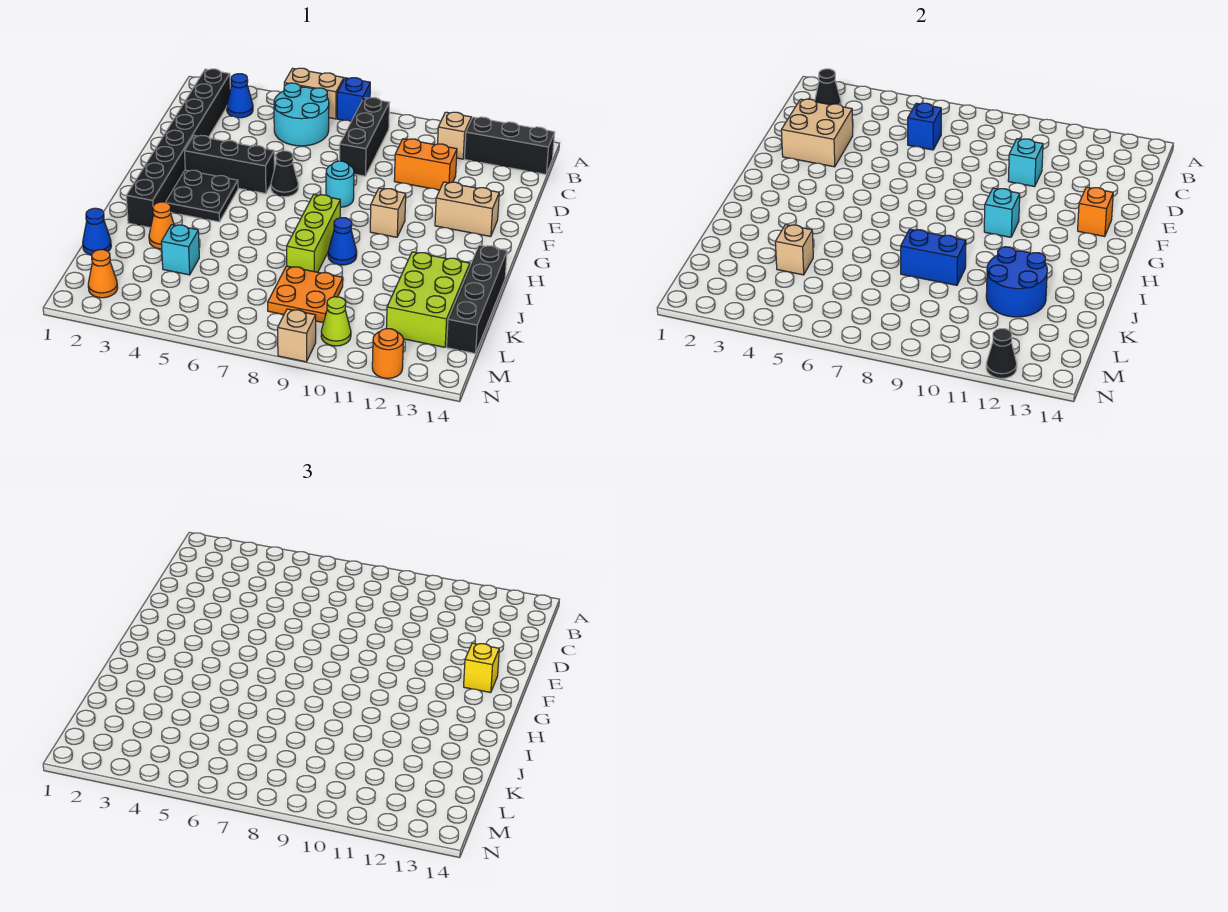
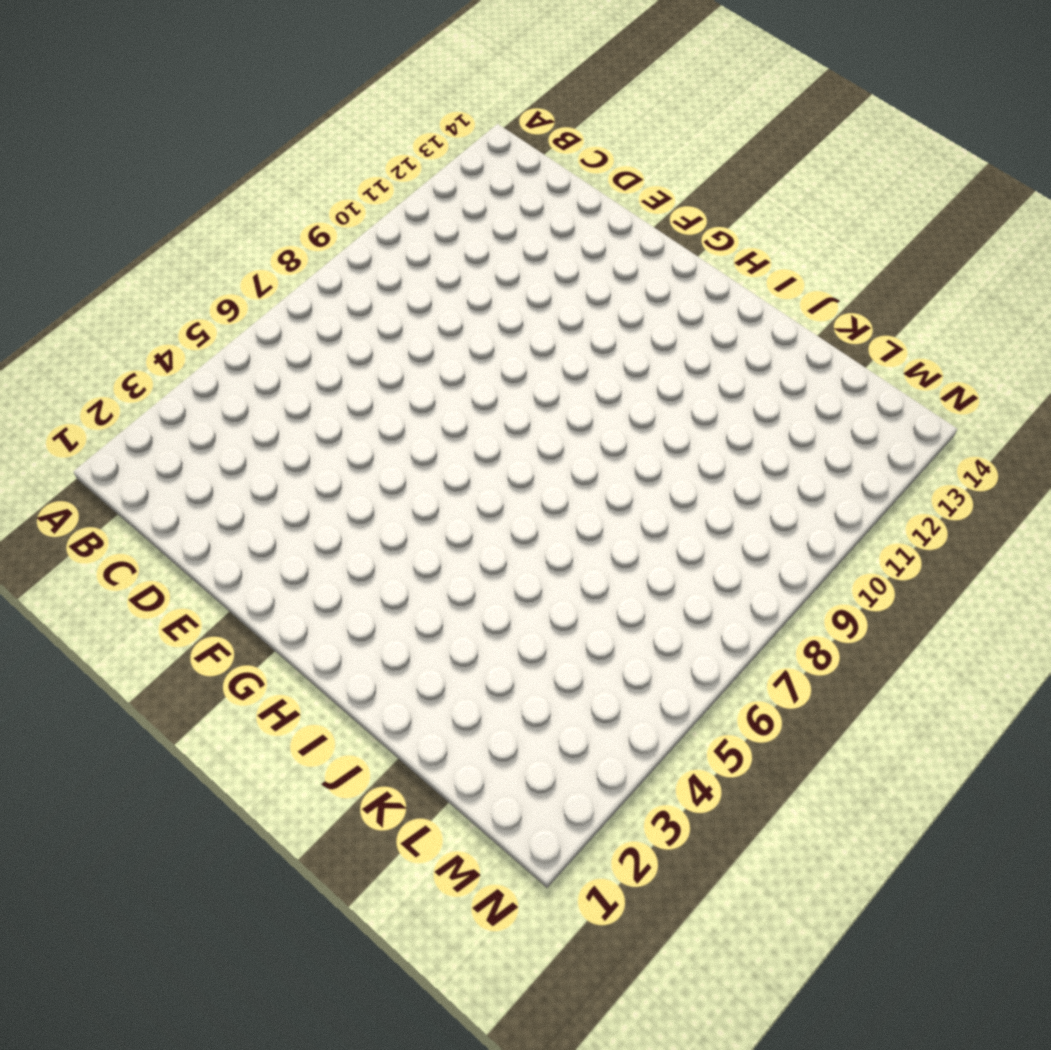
none -> tan 1x2 brick [284,68,344,119]
none -> blue 1x1 brick [337,78,370,121]
none -> black 1x8 brick [126,69,230,228]
none -> blue 1x1 cone [227,74,253,118]

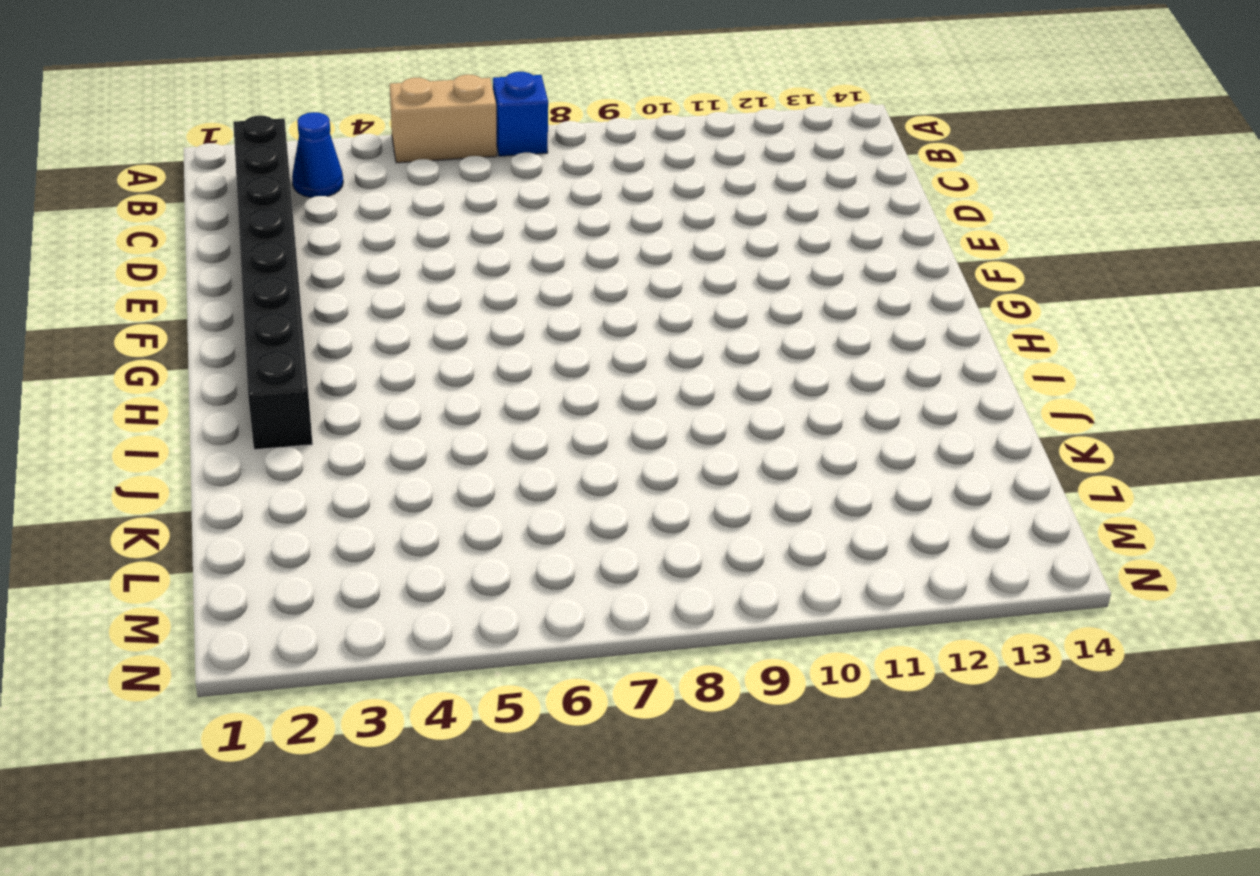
none -> cyan 2x2 round brick [274,83,329,146]
none -> black 1x3 brick [340,98,389,176]
none -> tan 1x1 brick [438,112,471,159]
none -> black 1x3 brick [465,117,555,174]

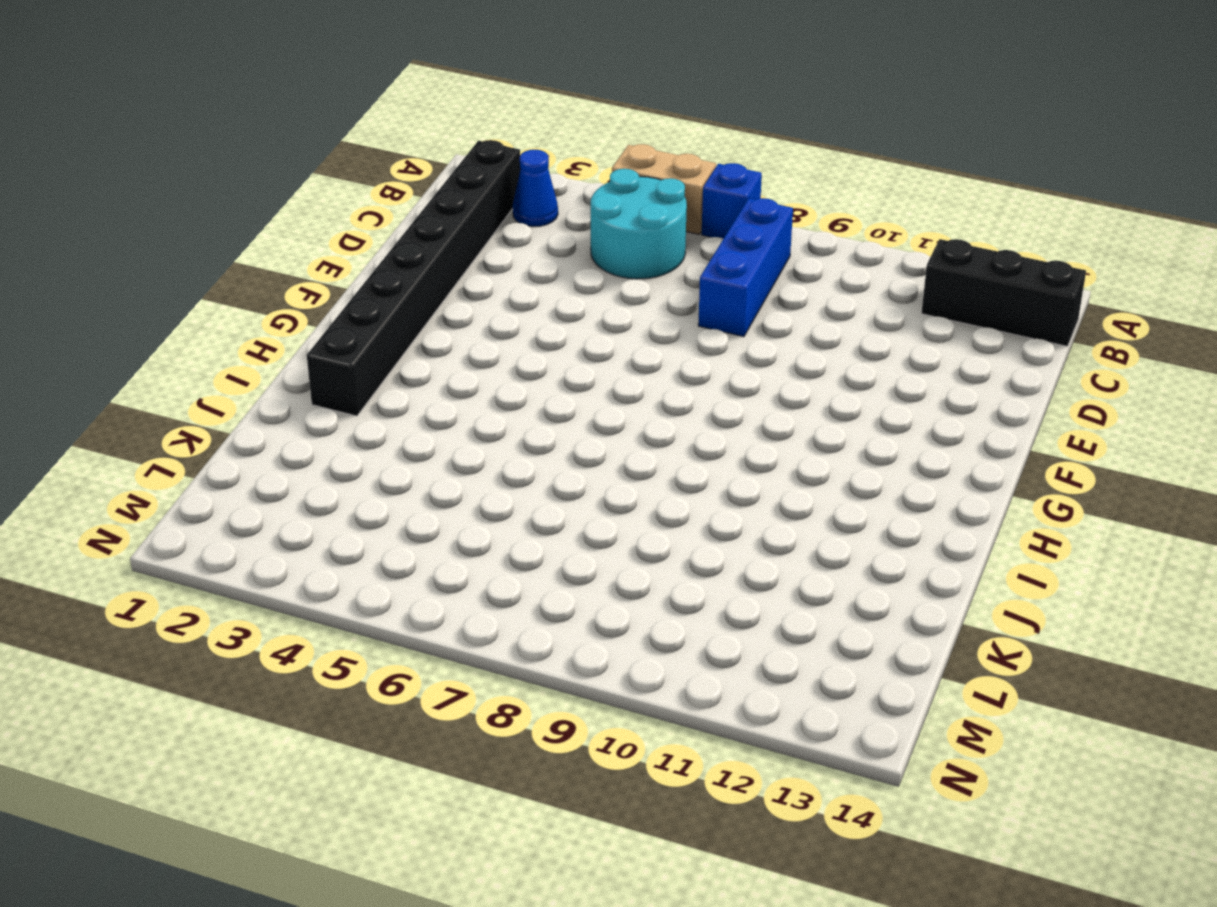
blue 1x3 brick [698,198,793,337] -> black 1x3 brick [340,98,389,176]
none -> tan 1x1 brick [438,112,471,159]
none -> orange 1x2 brick [394,139,457,190]
none -> black 1x3 brick [185,135,274,193]
none -> black 1x1 cone [271,151,298,197]

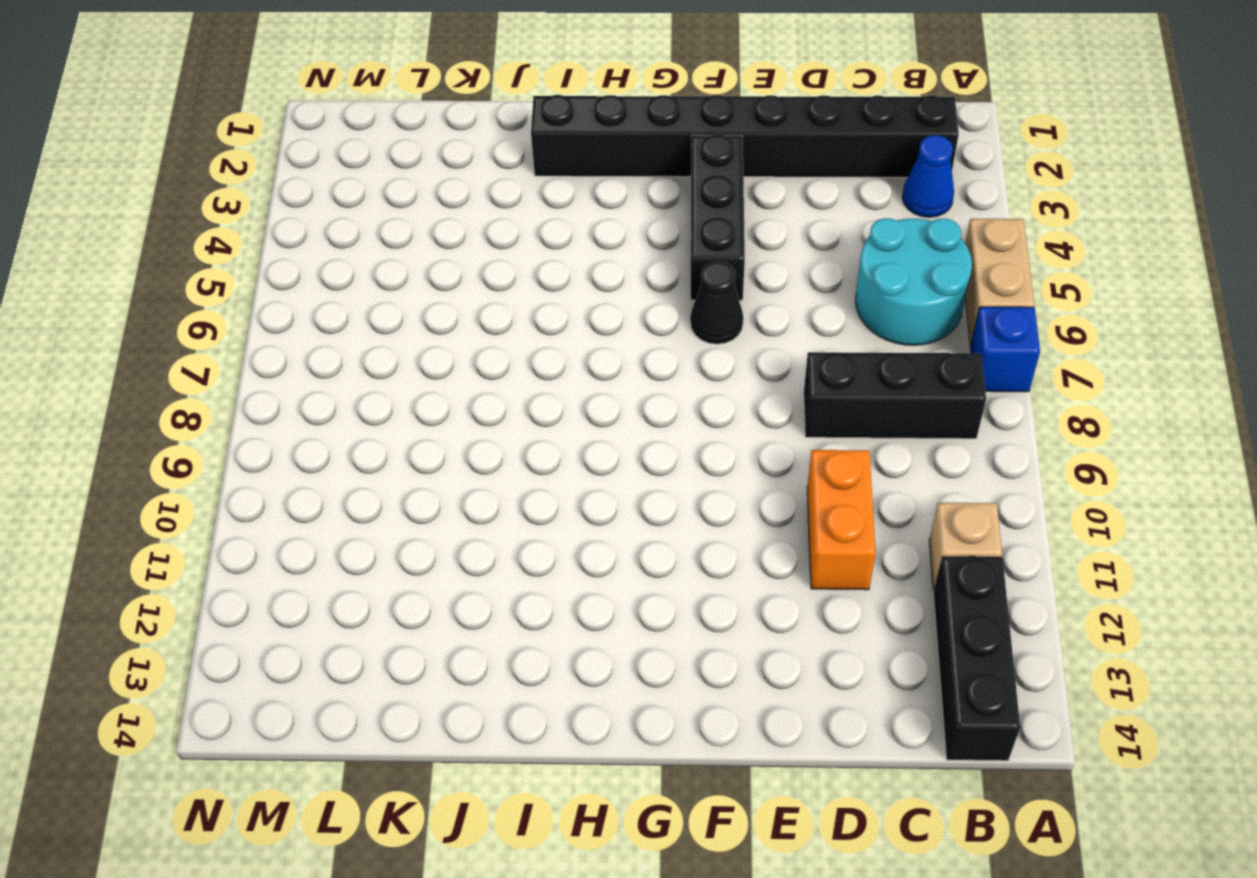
none -> cyan 1x1 round brick [326,161,354,207]
none -> tan 1x2 brick [435,182,499,237]
none -> black 2x2 plate [166,170,238,222]
none -> tan 1x1 brick [370,188,406,237]

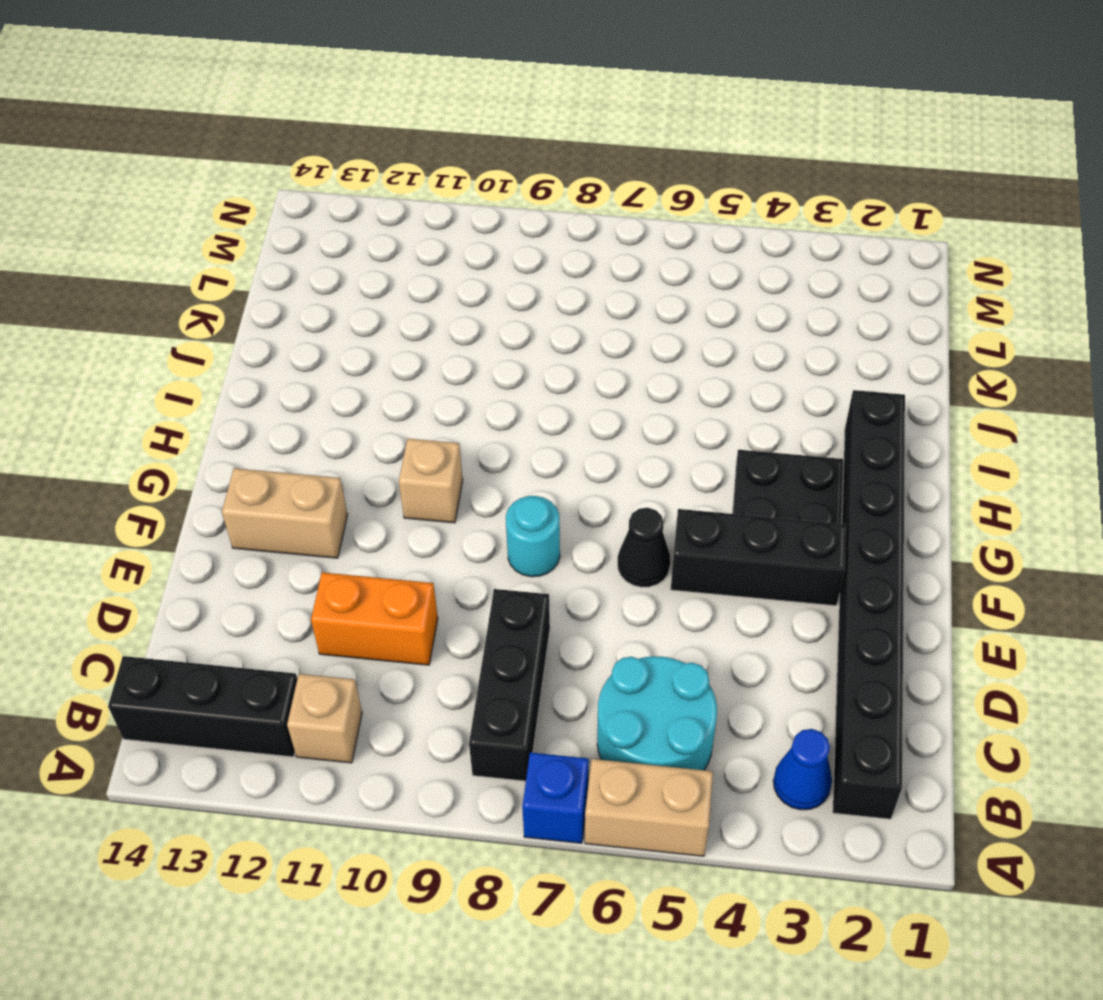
none -> lime 1x3 brick [287,195,340,272]
none -> blue 1x1 cone [328,218,357,265]
none -> black 1x4 brick [447,245,507,354]
none -> orange 1x1 cone [149,202,174,249]

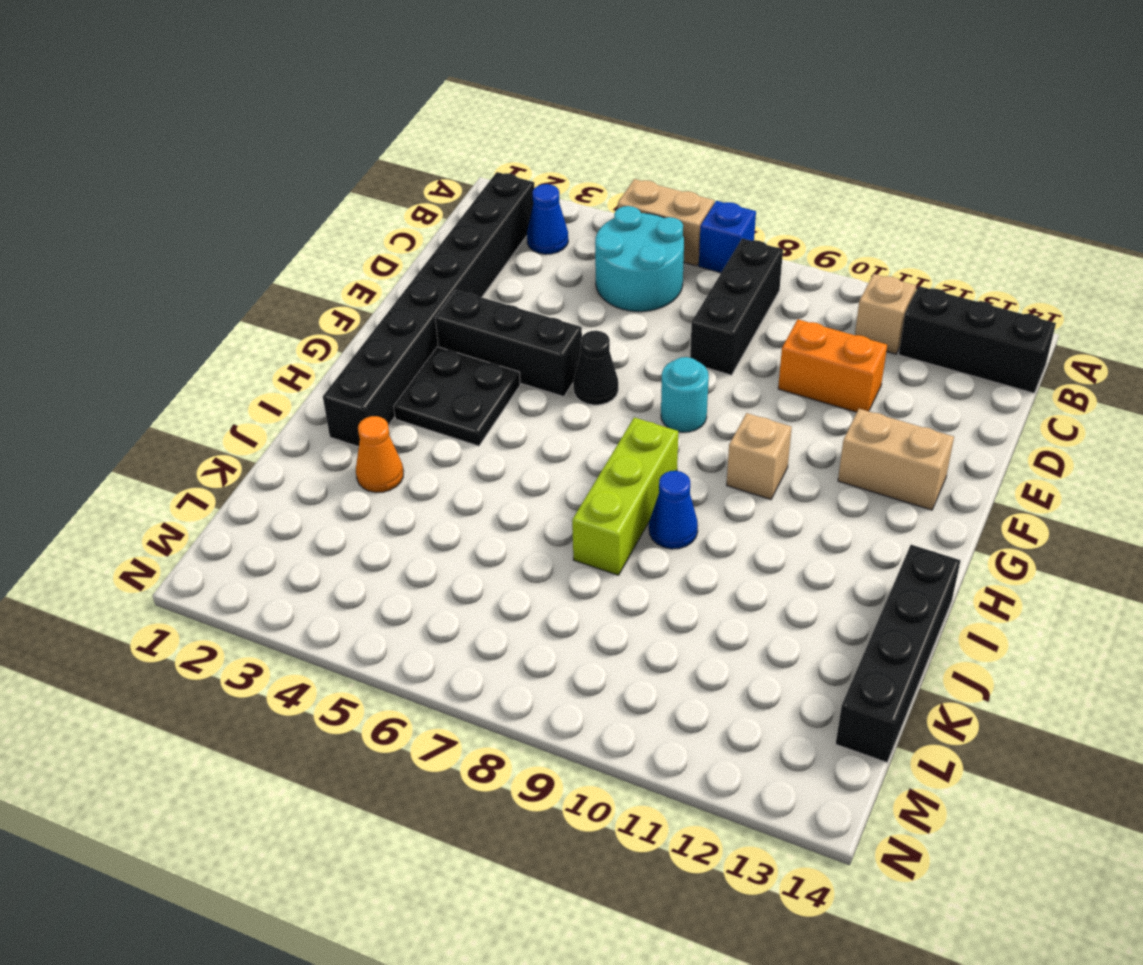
none -> lime 2x3 brick [386,252,470,347]
none -> blue 1x1 cone [83,208,111,255]
none -> cyan 1x1 brick [161,225,199,275]
none -> orange 2x2 plate [268,266,343,323]

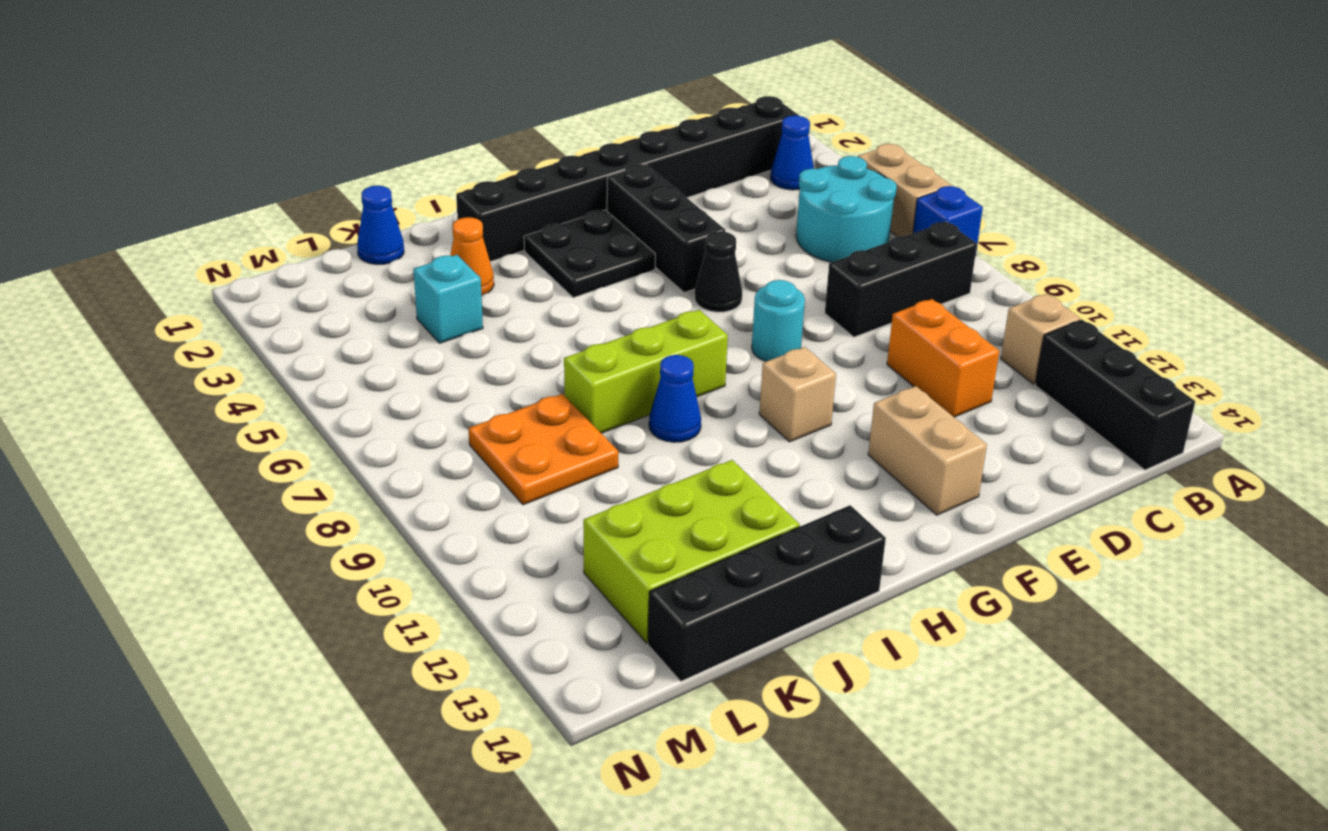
none -> orange 1x1 cone [88,250,118,298]
none -> lime 1x1 cone [321,297,351,346]
none -> tan 1x1 brick [278,309,316,362]
none -> orange 1x1 round brick [372,329,403,378]

